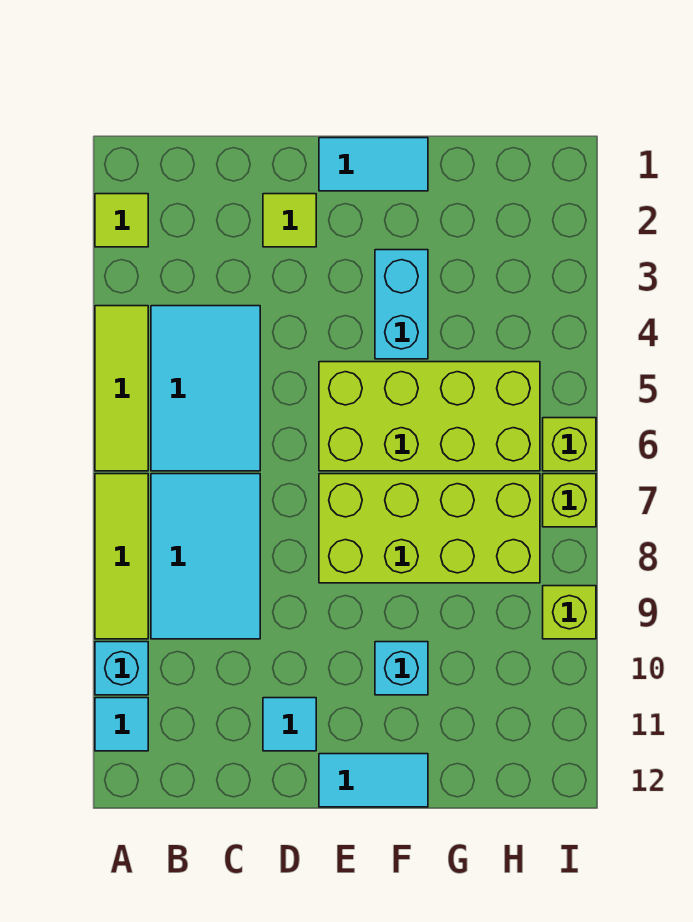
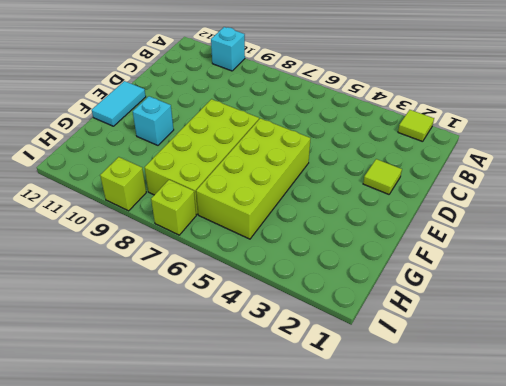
none -> lime 1x3 tile [95,306,148,471]
none -> lime 1x3 tile [95,474,148,639]
none -> cyan 1x1 tile [95,698,148,751]

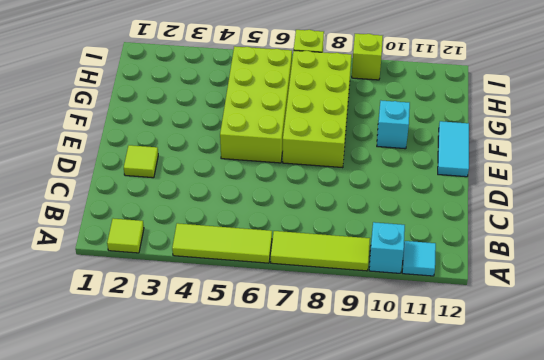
none -> cyan 2x3 tile [151,306,260,471]
none -> cyan 2x3 tile [151,474,260,639]
none -> cyan 1x1 tile [263,698,316,751]

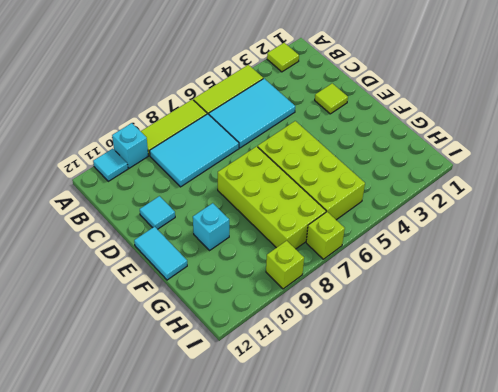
none -> cyan 1x2 tile [319,138,428,191]
none -> cyan 1x2 brick [375,250,428,359]
none -> lime 1x1 brick [543,418,596,471]

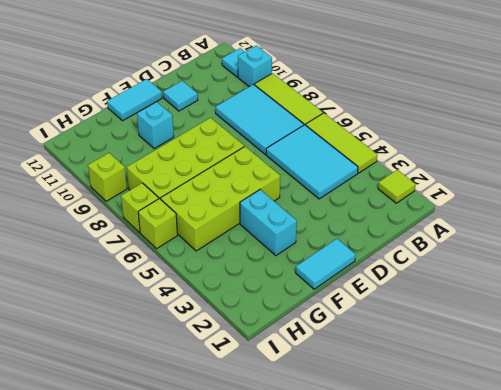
none -> lime 1x1 tile [263,194,316,247]

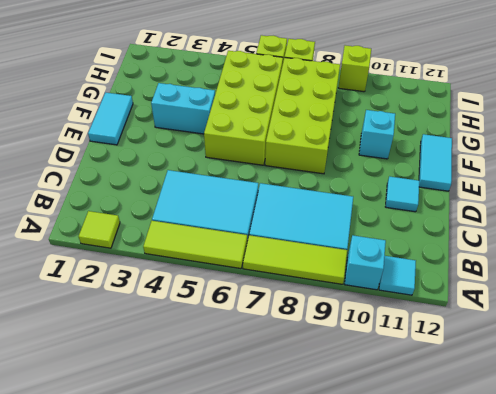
none -> lime 1x1 tile [263,194,316,247]

